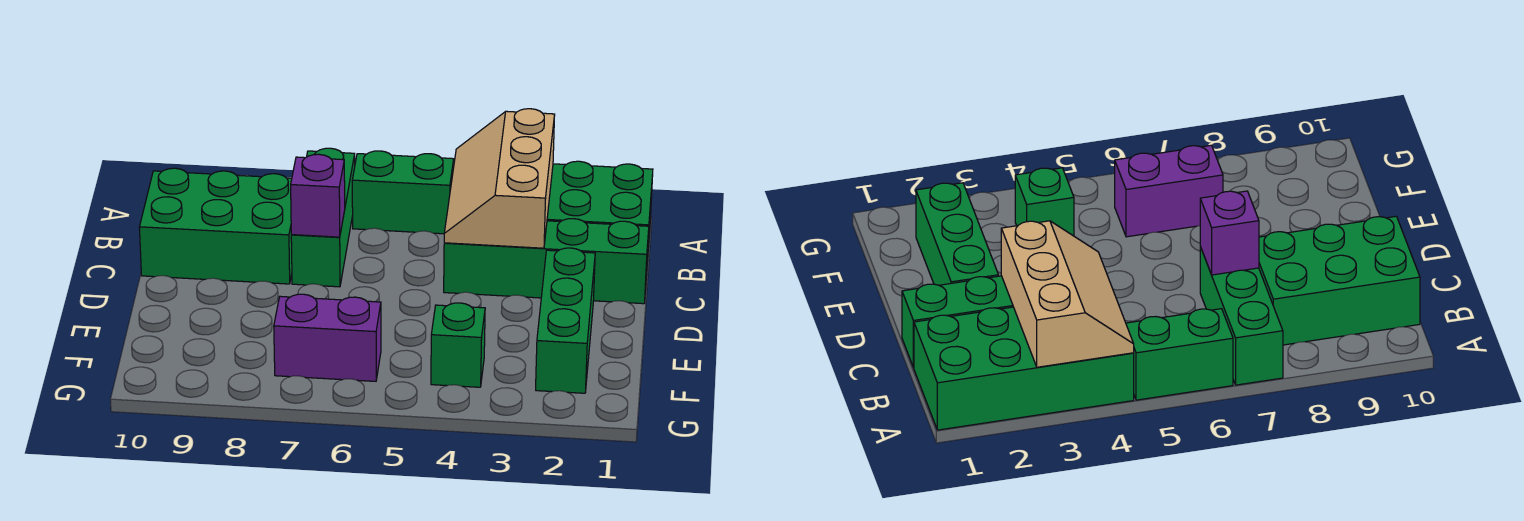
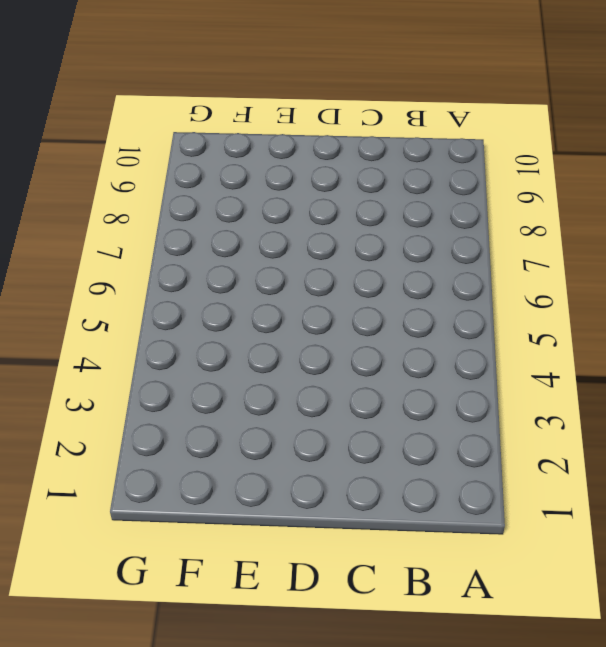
none -> green 2x4 brick [547,161,653,261]
none -> green 1x2 brick [352,151,454,234]

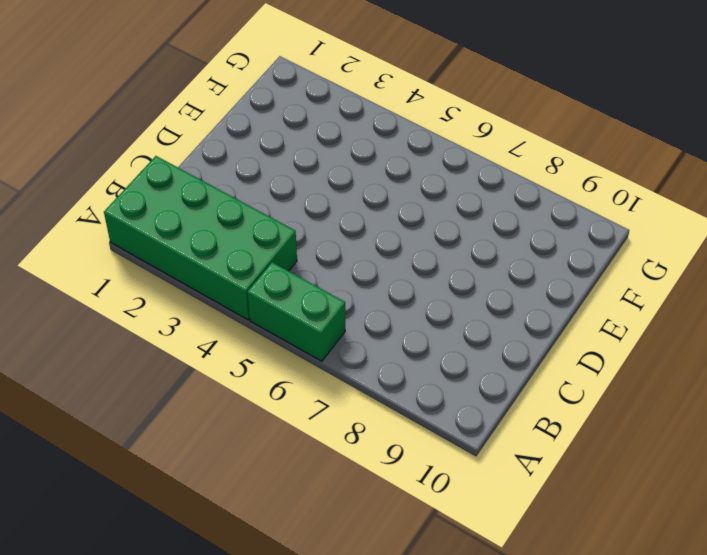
none -> green 1x3 brick [291,148,355,287]
none -> green 2x3 brick [139,168,292,284]

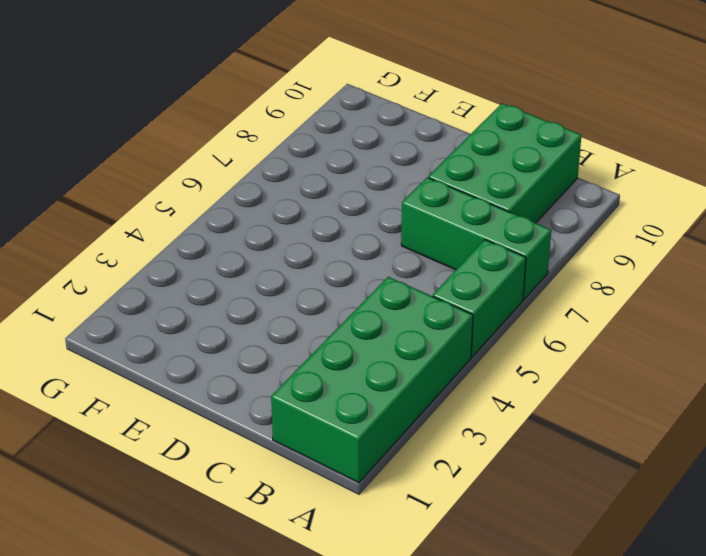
none -> green 1x4 brick [444,219,649,304]
none -> green 1x3 brick [536,248,595,393]

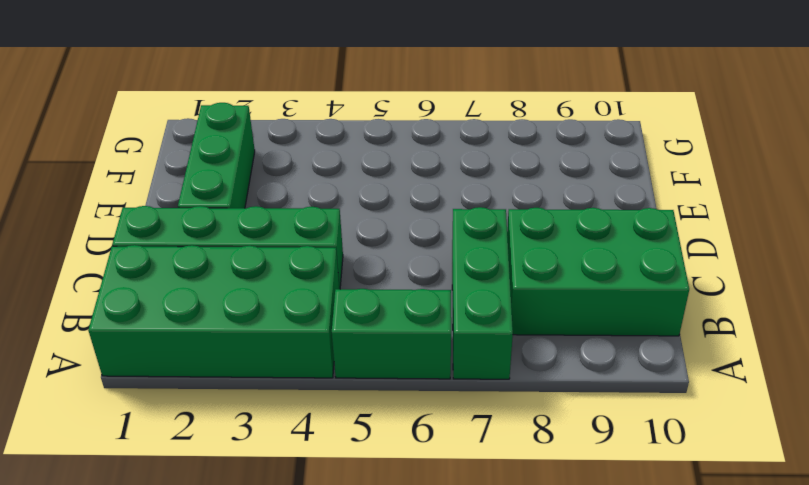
none -> green 1x1 brick [431,303,485,387]
none -> purple 1x2 brick [274,294,381,381]

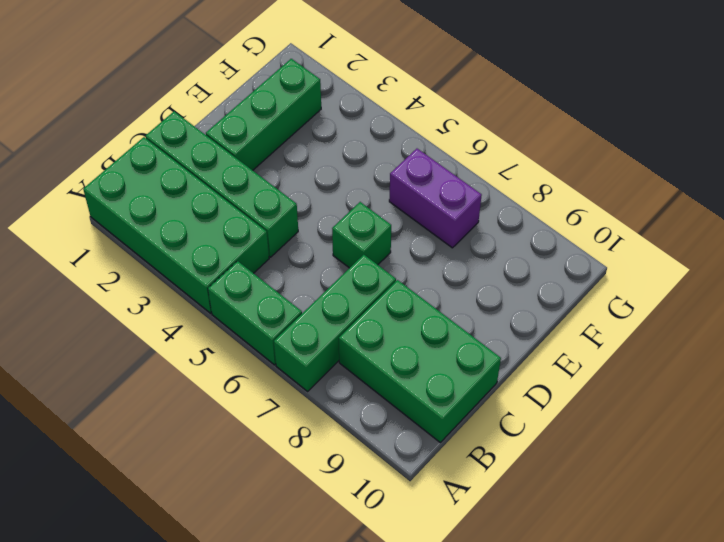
green 1x1 brick [332,202,391,268] -> green 1x1 brick moved to [431,303,485,387]
none -> tan 2x3 slope [444,109,555,248]
none -> purple 1x1 brick [291,154,345,237]

